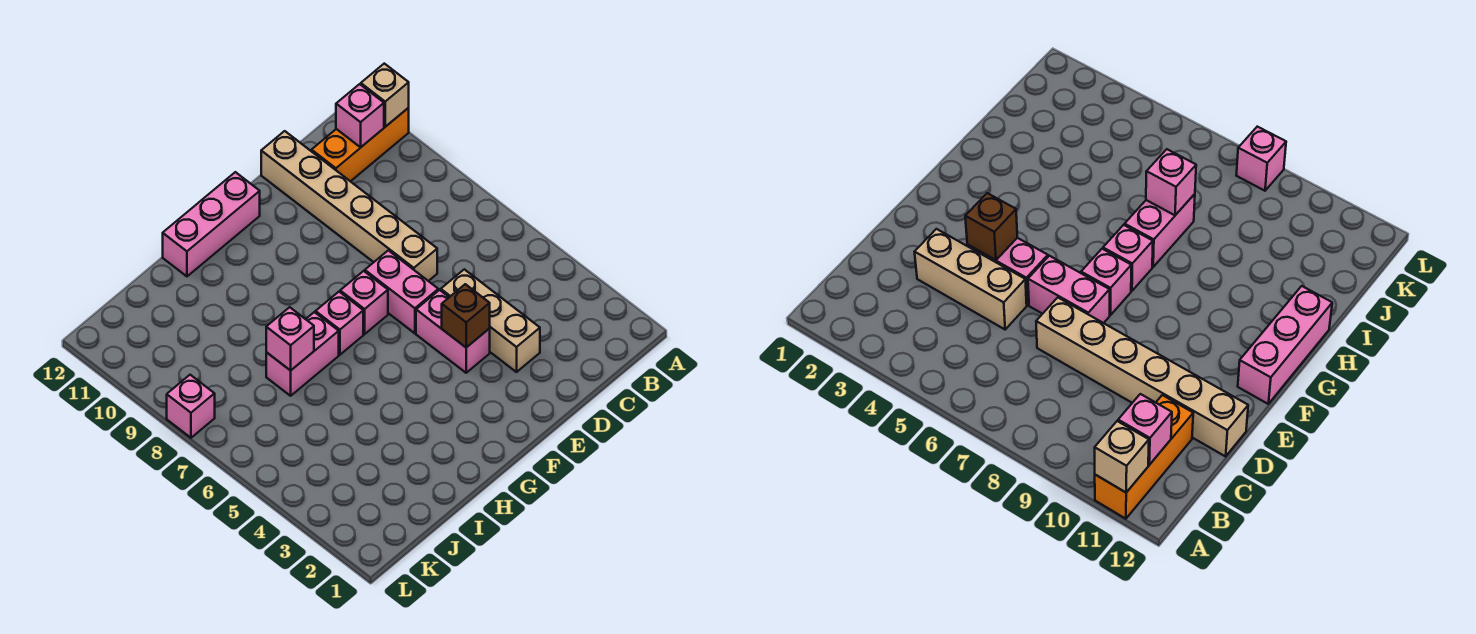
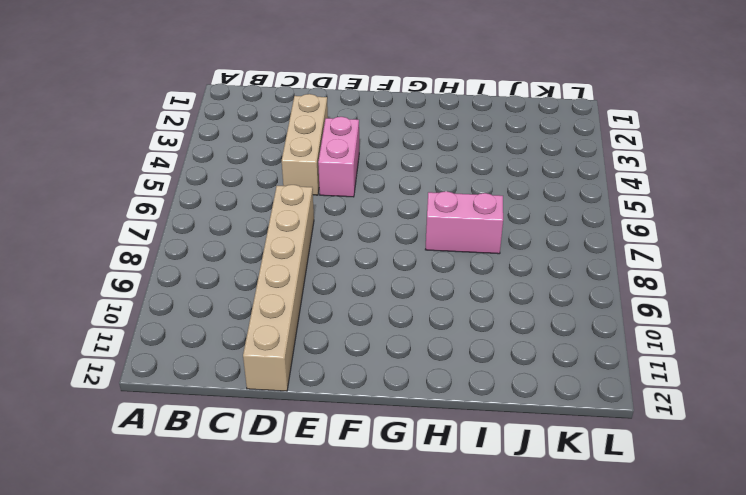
none -> orange 1x3 brick [312,108,409,181]
none -> pink 1x2 brick [365,250,438,333]
none -> pink 1x1 brick [340,271,388,334]

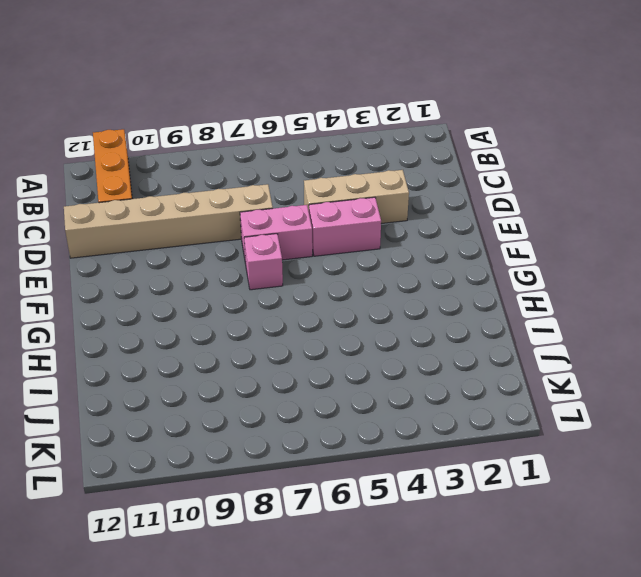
none -> pink 1x3 brick [163,172,260,276]
none -> pink 1x1 brick [316,292,363,355]
none -> pink 1x2 brick [266,312,339,396]

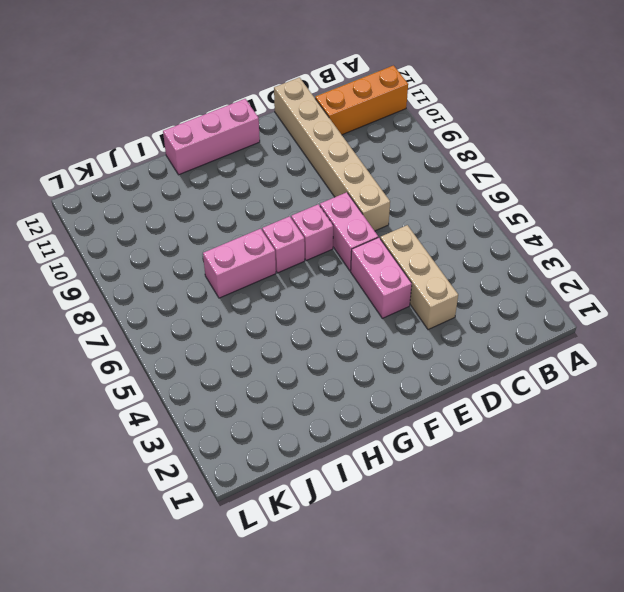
none -> pink 1x1 brick [167,375,215,438]
none -> tan 1x1 brick [361,64,409,127]
none -> pink 1x1 brick [336,84,384,147]

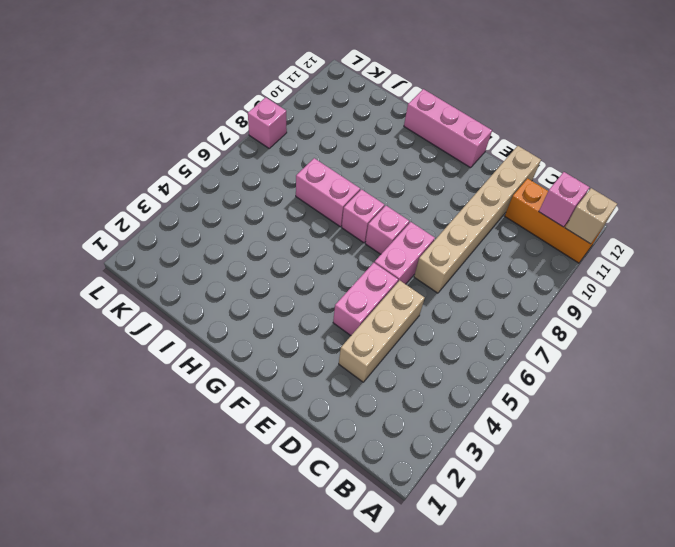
none -> brown 1x1 brick [442,284,490,347]
none -> pink 1x1 brick [266,307,314,371]

